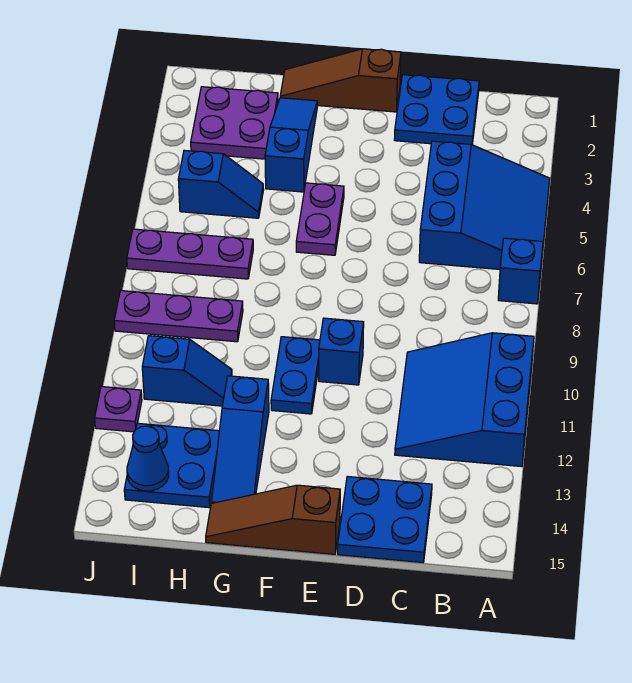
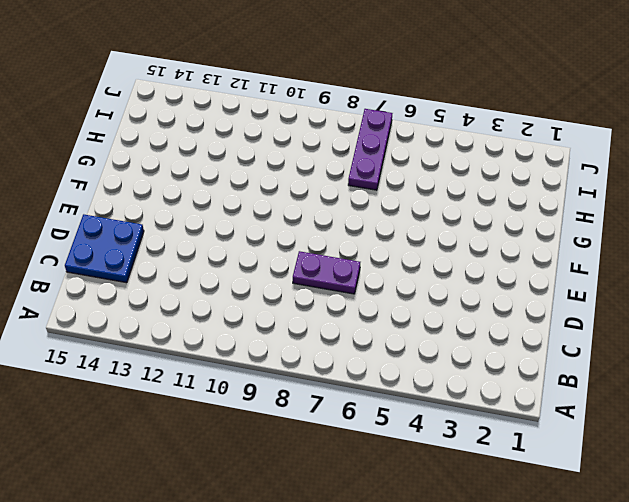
purple 1x2 plate [293,251,360,294] -> purple 1x2 plate moved to [296,183,344,255]
none -> blue 3x3 slope [419,141,550,269]
none -> blue 1x1 brick [498,238,543,304]
none -> blue 3x3 slope [395,333,534,467]

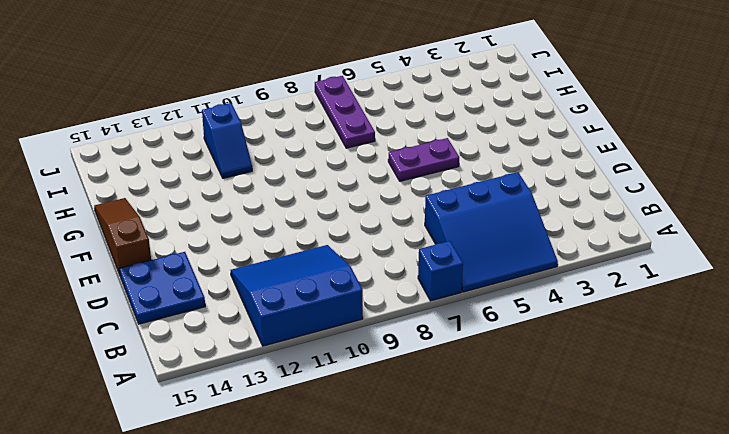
none -> blue 2x2 plate [394,75,479,145]
none -> brown 1x3 slope [280,49,401,112]
none -> blue 1x1 brick [319,318,364,385]

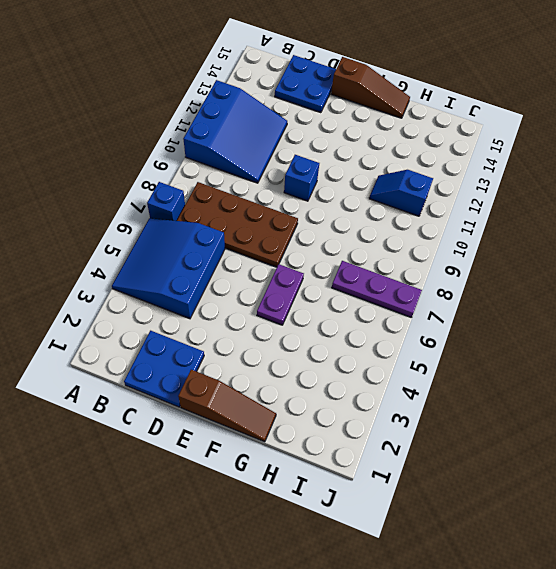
brown 2x4 plate [177,182,298,267] -> none
none -> blue 1x2 plate [271,337,320,414]
none -> blue 1x3 slope [265,98,317,192]
none -> blue 1x3 slope [212,376,269,503]

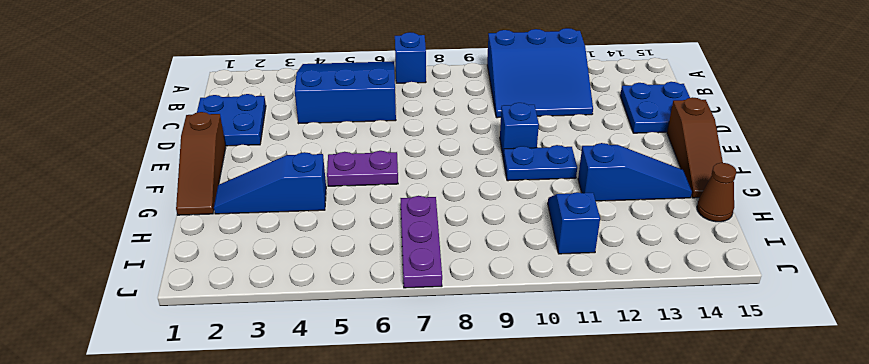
brown 1x1 cone [697,163,736,222] -> none
none -> purple 2x2 plate [191,87,278,159]
none -> blue 1x2 slope [178,150,264,218]
none -> purple 1x3 plate [114,291,243,342]

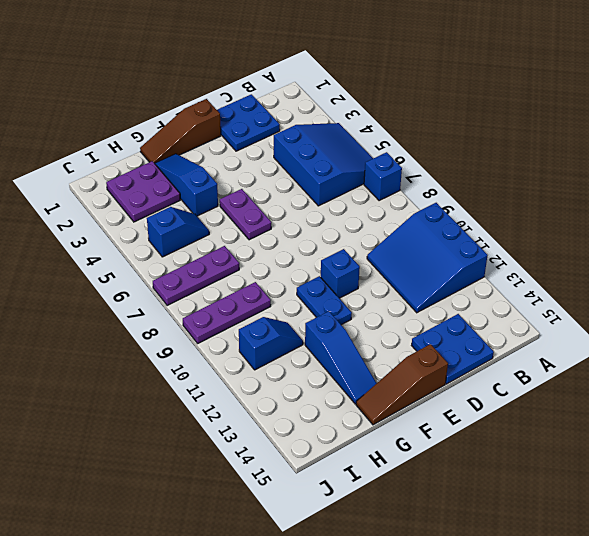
none -> blue 2x2 plate [124,423,219,508]
none -> purple 1x1 plate [95,387,142,432]
none -> blue 1x1 cone [127,426,169,491]

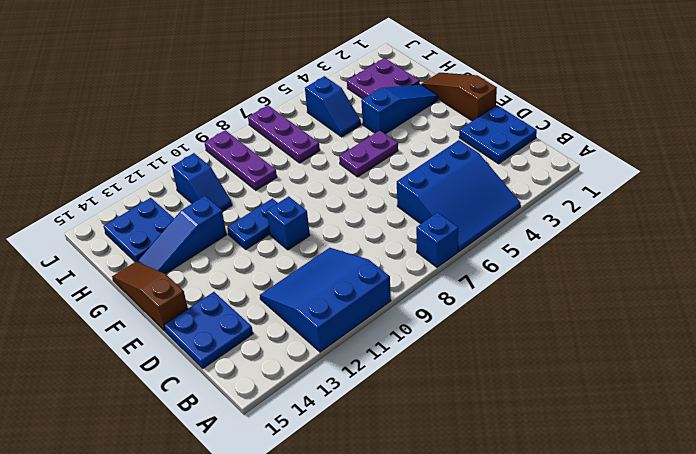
none -> purple 1x1 plate [95,387,142,432]
none -> blue 1x1 cone [127,426,169,491]

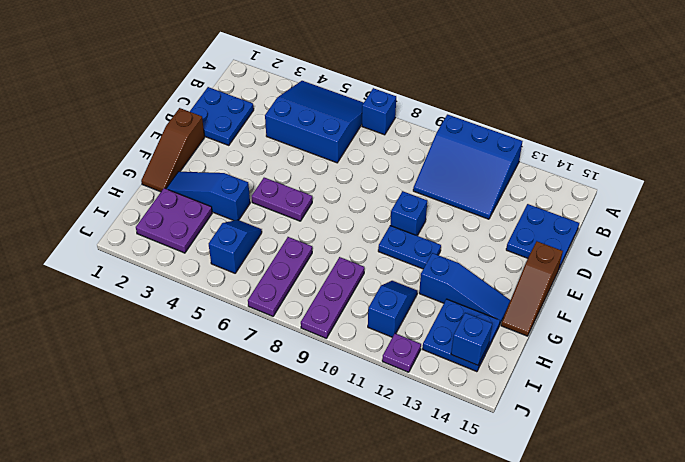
blue 1x1 brick [451,313,492,365] -> blue 1x1 cone [127,426,169,491]

